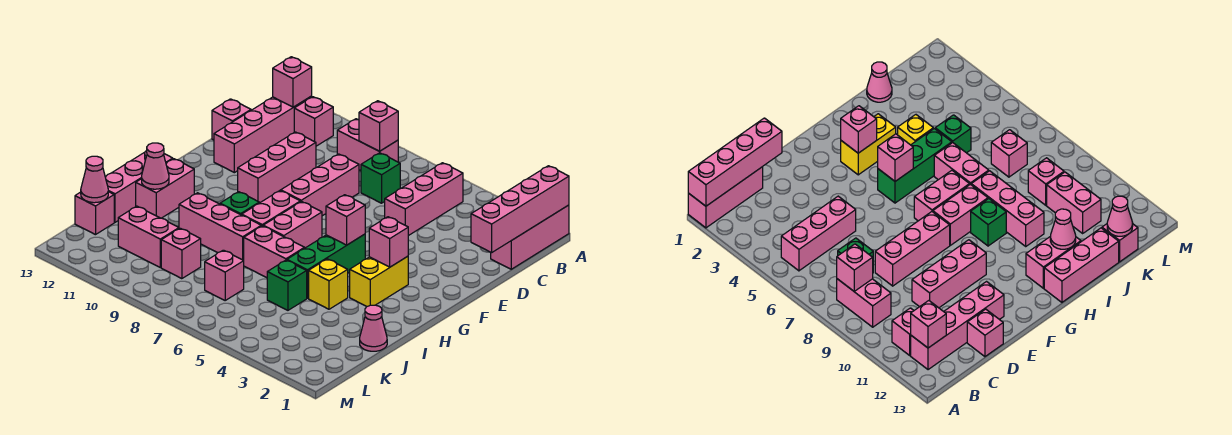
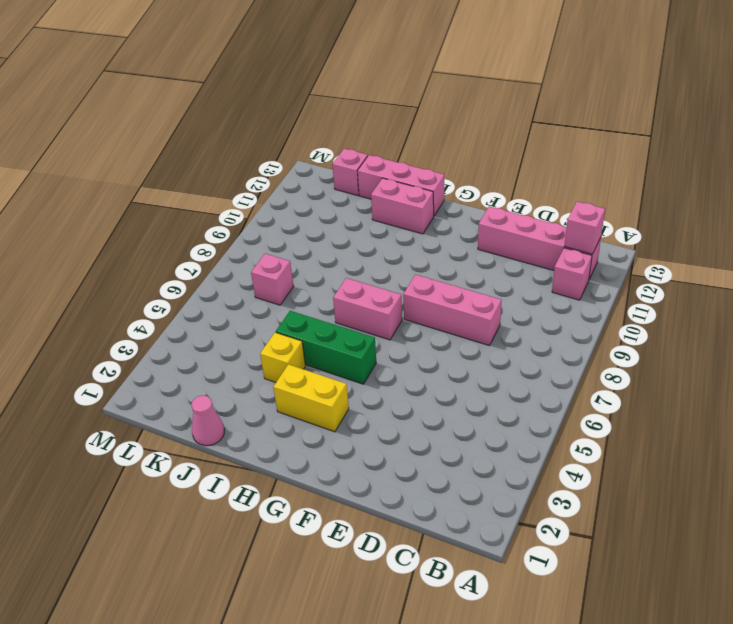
none -> pink 1x3 brick [491,205,569,269]
none -> pink 1x3 brick [385,163,463,236]
none -> pink 1x2 brick [337,119,398,171]
none -> green 1x1 brick [361,153,400,203]

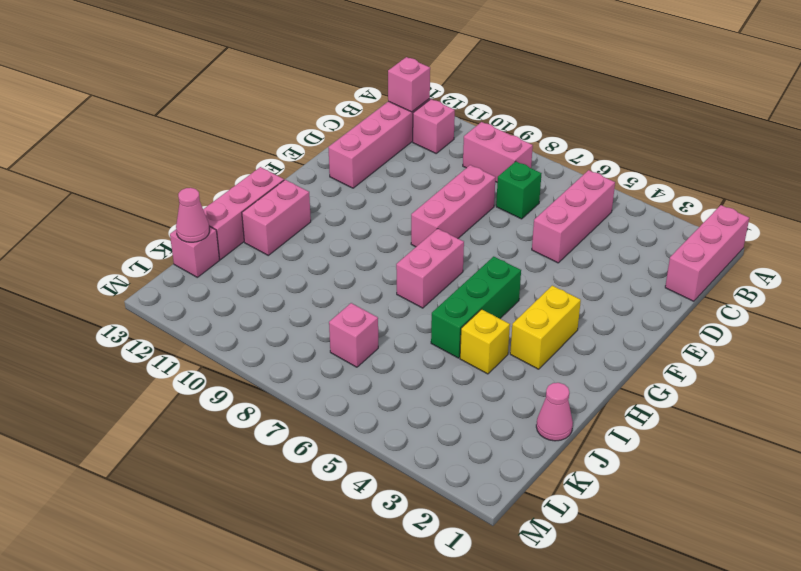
none -> pink 1x3 brick [238,132,316,203]
none -> pink 1x1 brick [212,99,251,140]
none -> pink 1x2 brick [242,191,300,226]
none -> green 1x1 brick [220,192,259,215]

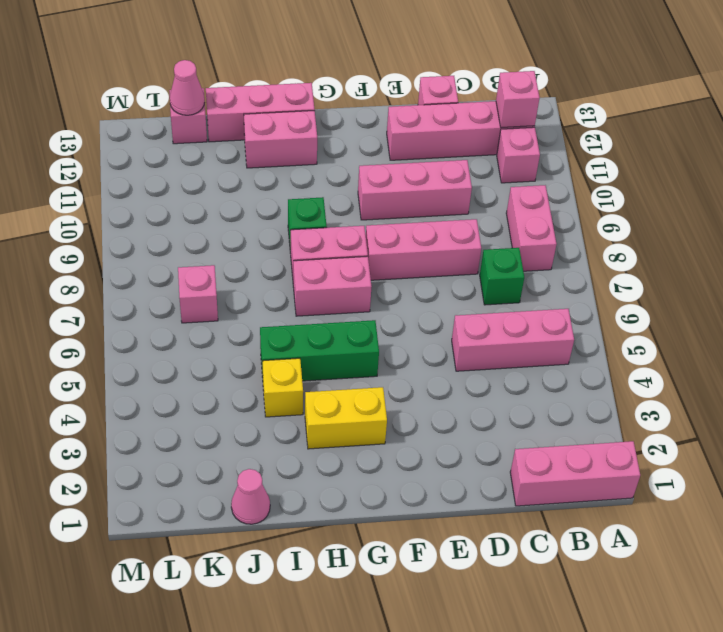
none -> pink 1x2 brick [244,226,304,278]
none -> pink 1x3 brick [179,193,261,260]
none -> green 1x1 brick [267,260,307,310]
none -> pink 1x1 brick [161,228,201,279]

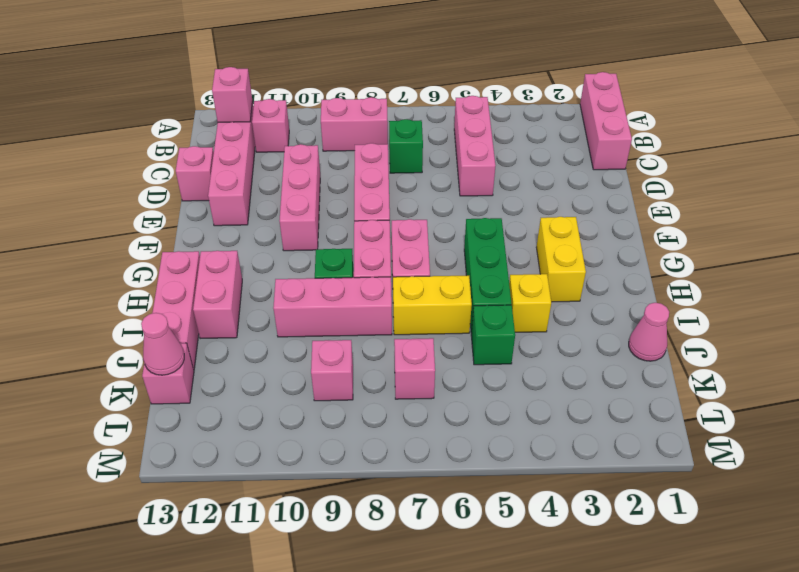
yellow 1x2 brick [393,276,472,335] -> pink 1x2 brick [244,226,304,278]
none -> pink 1x2 brick [118,206,179,267]
none -> pink 1x4 brick [471,166,569,253]
none -> pink 1x1 brick [359,101,398,151]
none -> pink 1x1 brick [369,217,408,267]

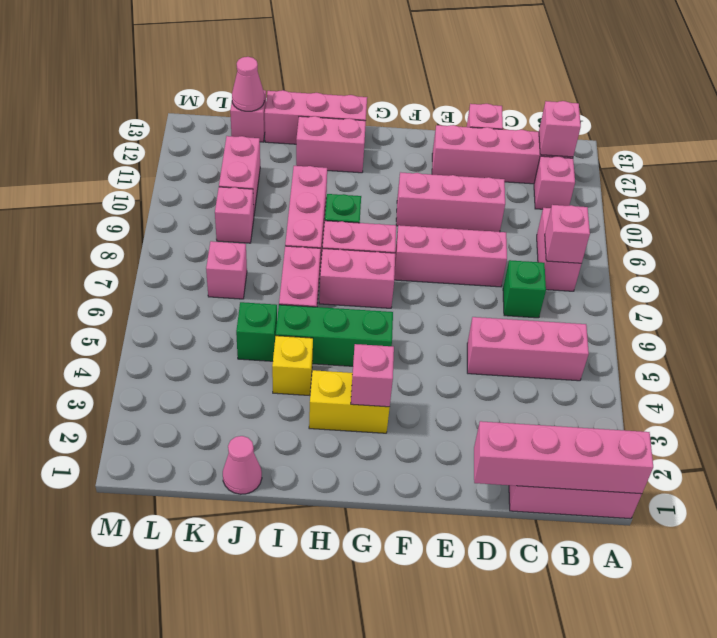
none -> pink 1x1 brick [326,195,365,245]
none -> pink 1x1 cone [142,143,169,189]

